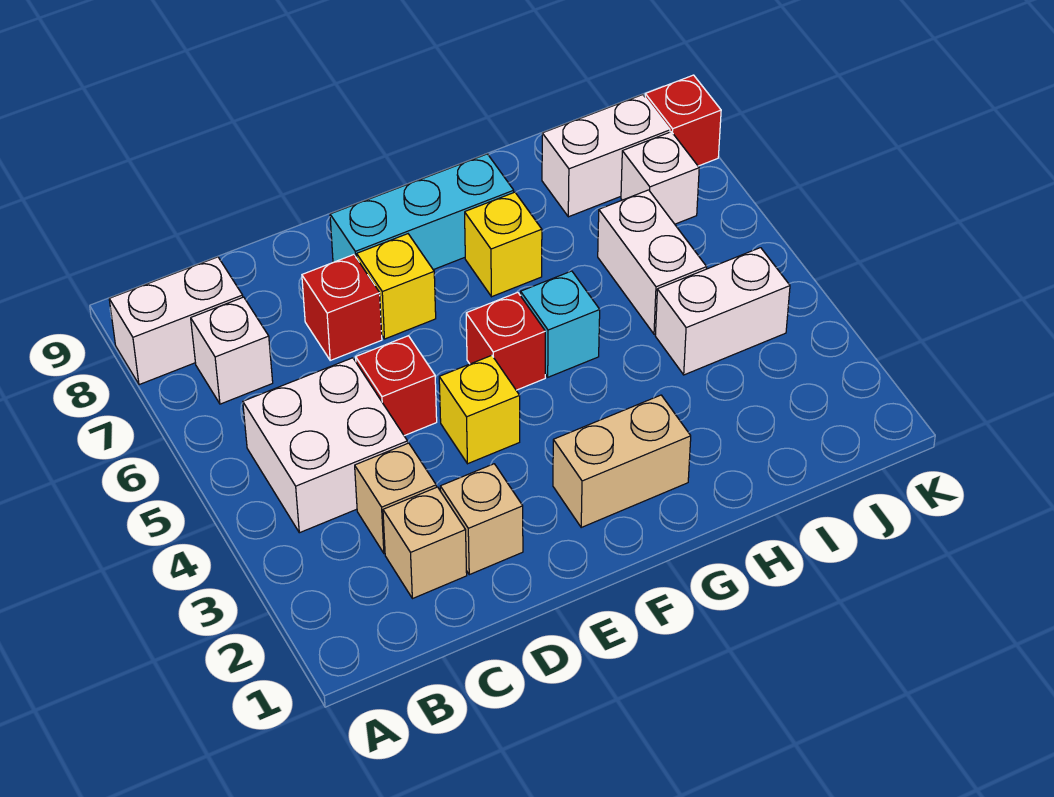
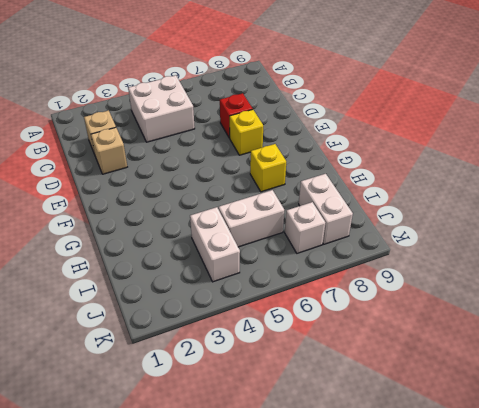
none -> white 1x2 brick [109,257,243,385]
none -> white 1x1 brick [191,297,273,404]
none -> tan 1x1 brick [355,443,436,554]

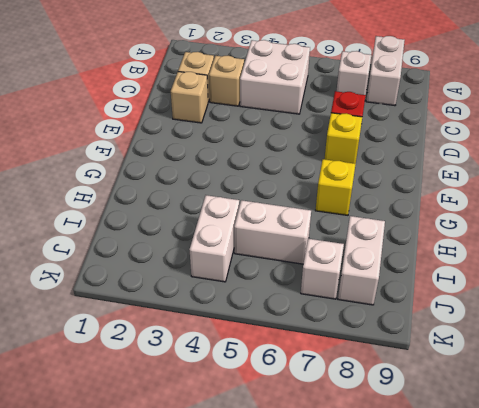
none -> red 1x1 brick [356,336,437,436]
none -> yellow 1x1 brick [439,355,520,464]
none -> cyan 1x3 brick [330,154,514,270]

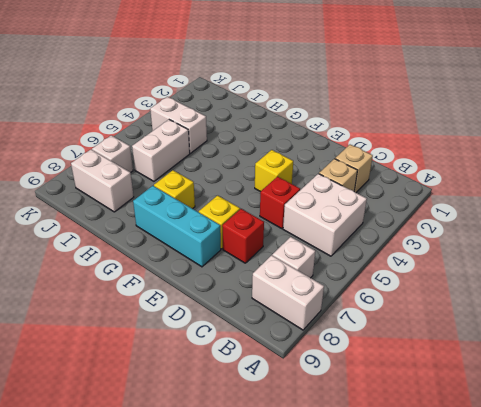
none -> tan 1x1 brick [440,464,523,575]
none -> tan 1x2 brick [553,395,691,527]
none -> red 1x1 brick [466,292,545,390]

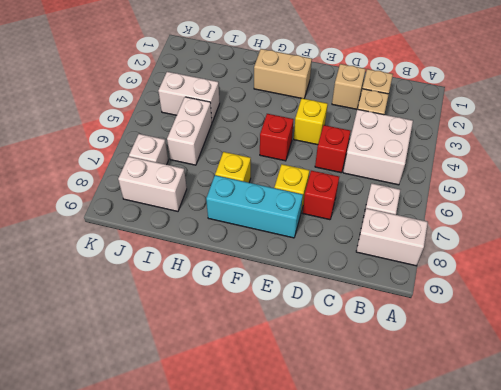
none -> cyan 1x1 brick [521,271,600,377]
none -> red 1x1 brick [645,75,721,166]

